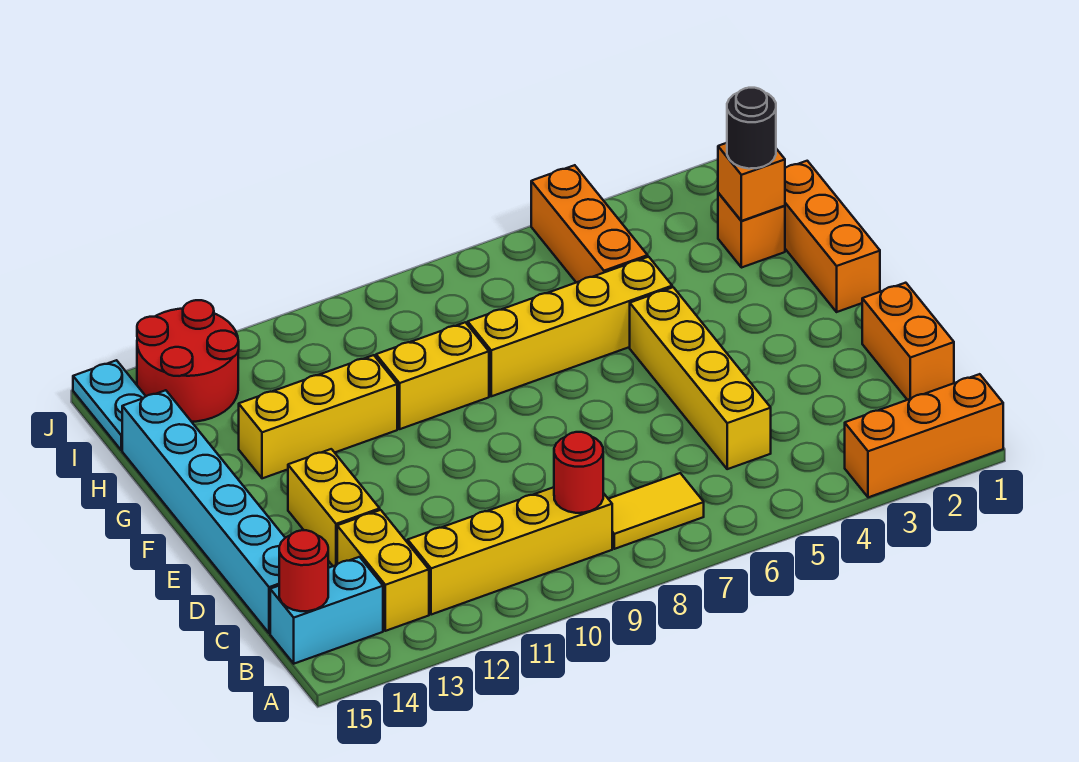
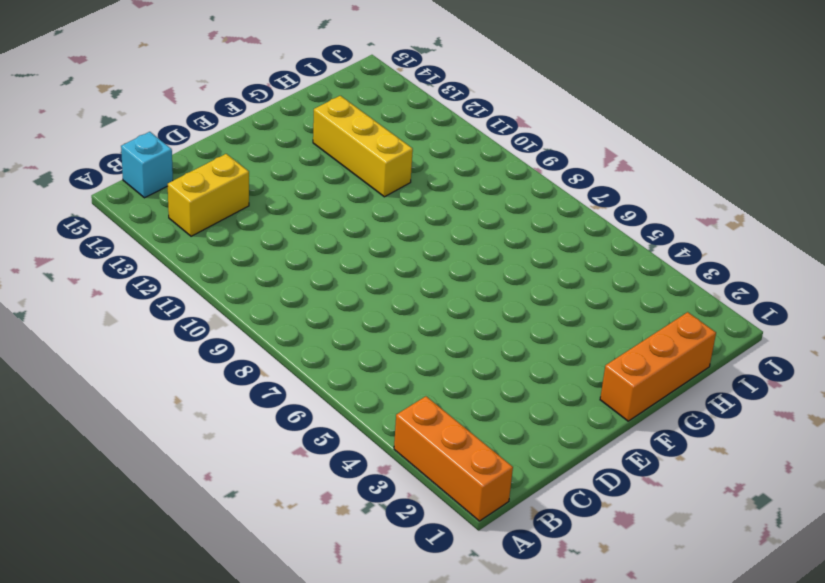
cyan 1x1 brick [121,132,173,198] -> cyan 1x2 brick [270,557,383,664]
none -> yellow 1x2 tile [609,473,704,549]
none -> yellow 1x4 brick [408,487,612,615]
none -> orange 1x2 brick [862,283,954,400]

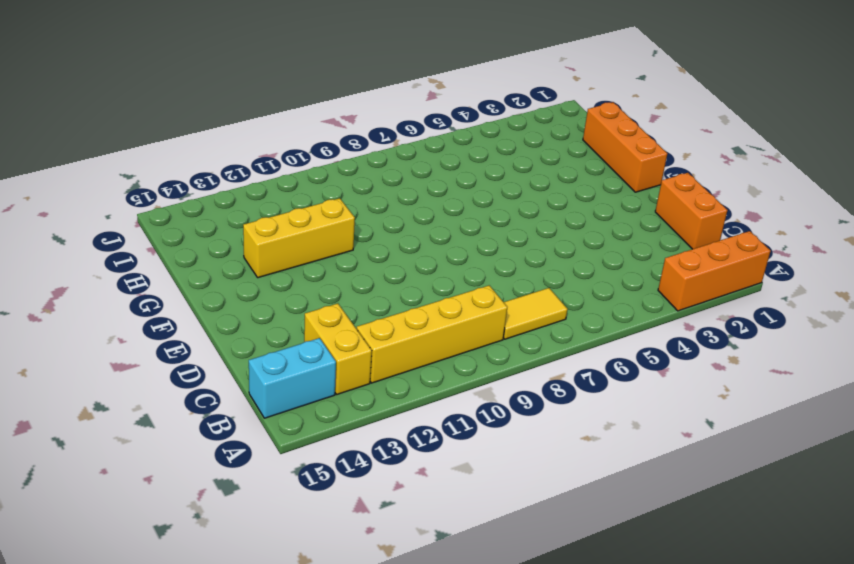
none -> yellow 1x4 brick [630,287,771,469]
none -> cyan 1x6 brick [122,390,285,633]
none -> yellow 1x2 brick [288,449,380,566]

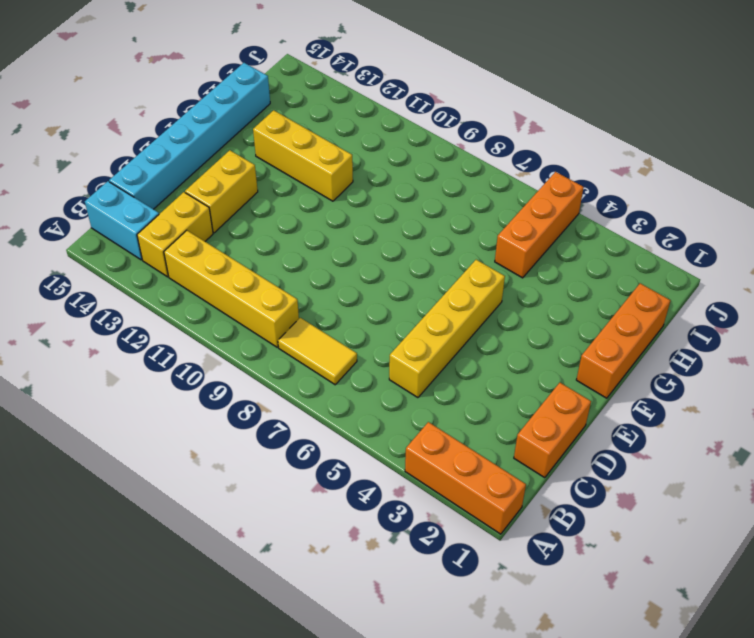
none -> yellow 1x4 brick [468,257,672,396]
none -> yellow 1x2 brick [376,322,489,429]
none -> orange 1x1 brick [718,193,785,268]

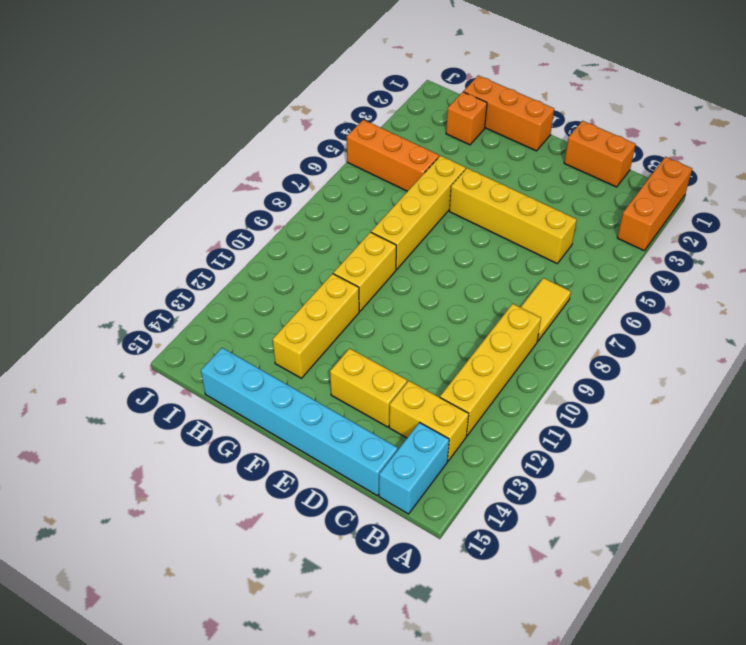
none -> red 2x2 round brick [137,300,239,422]
none -> cyan 1x2 plate [73,360,146,450]
none -> red 1x1 round brick [554,432,603,513]

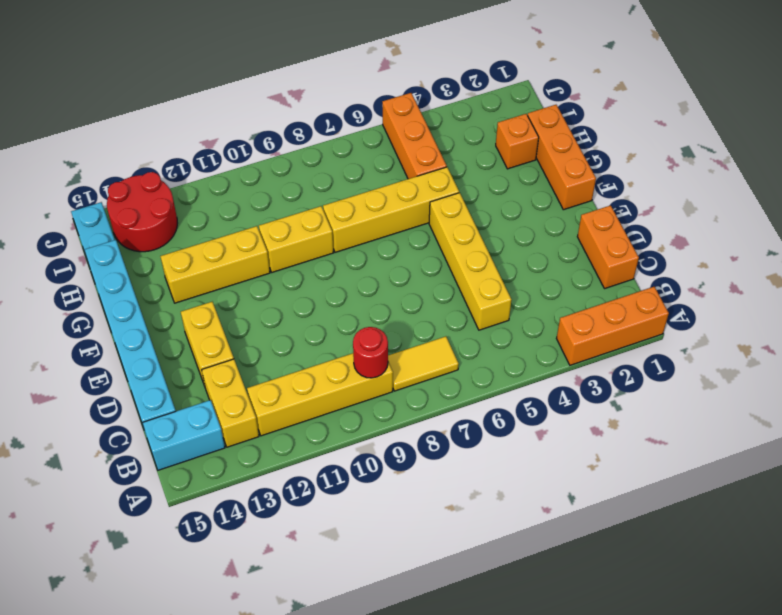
none -> red 1x1 round brick [279,530,328,611]
none -> orange 1x1 brick [718,143,785,221]
none -> black 1x1 round brick [727,88,776,169]

